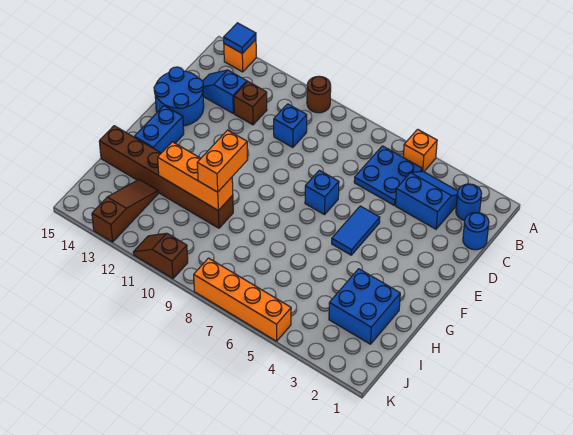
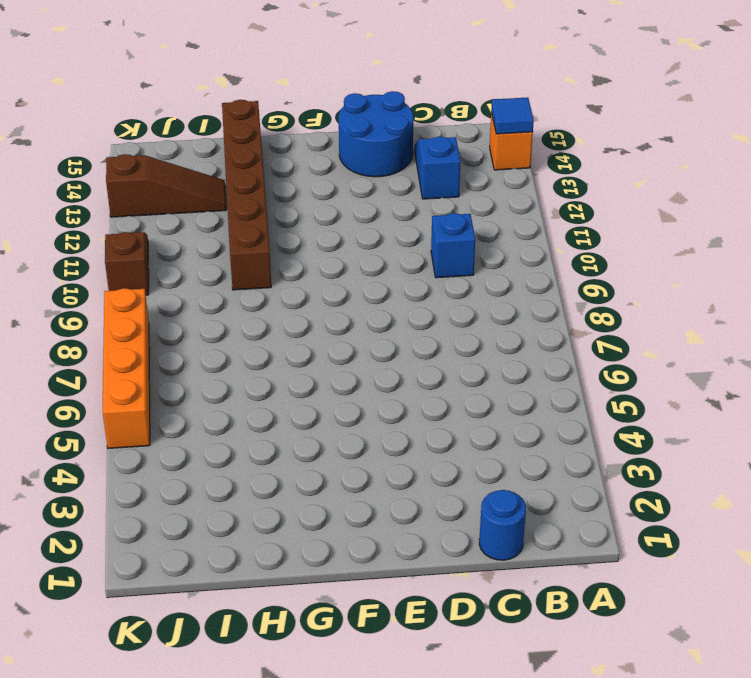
none -> orange 1x1 brick [403,129,437,172]
none -> brown 1x1 round brick [307,76,331,113]
none -> blue 1x1 round brick [456,184,482,221]

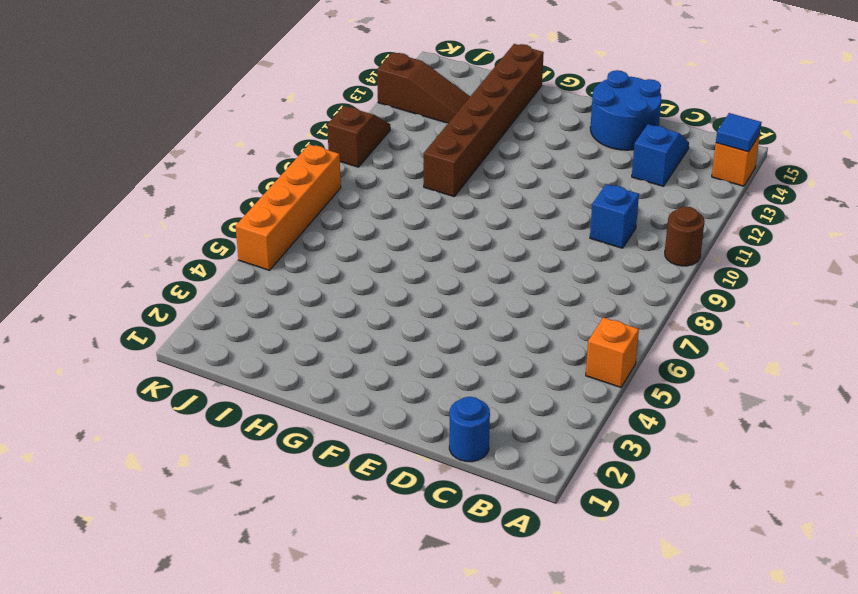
none -> blue 1x1 round brick [456,184,482,221]
none -> blue 2x2 slope [396,171,458,229]
none -> blue 2x2 plate [354,146,422,206]

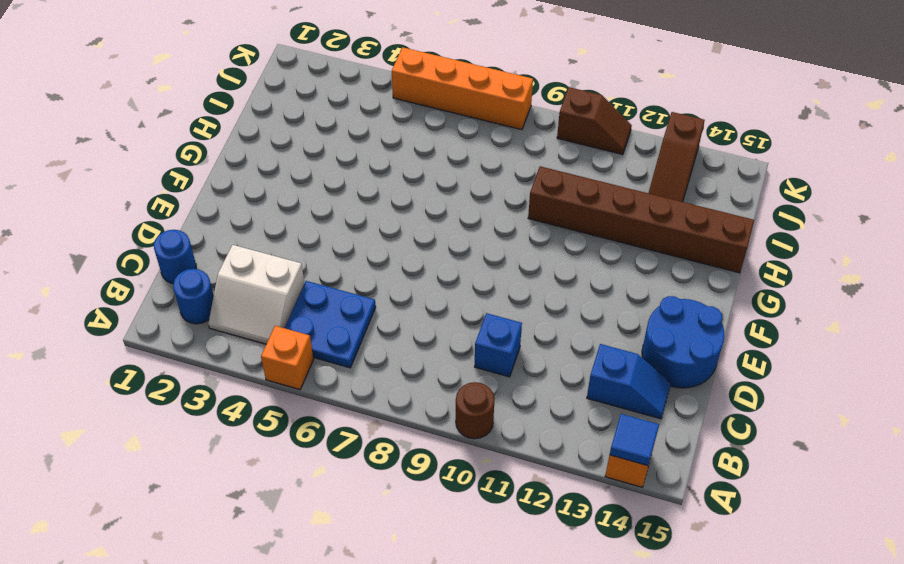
white 2x2 slope [208,245,305,344] -> blue 2x2 slope [396,171,458,229]
none -> brown 1x1 brick [234,82,267,125]
none -> blue 1x2 tile [332,206,380,255]
none -> blue 1x1 brick [305,170,339,215]

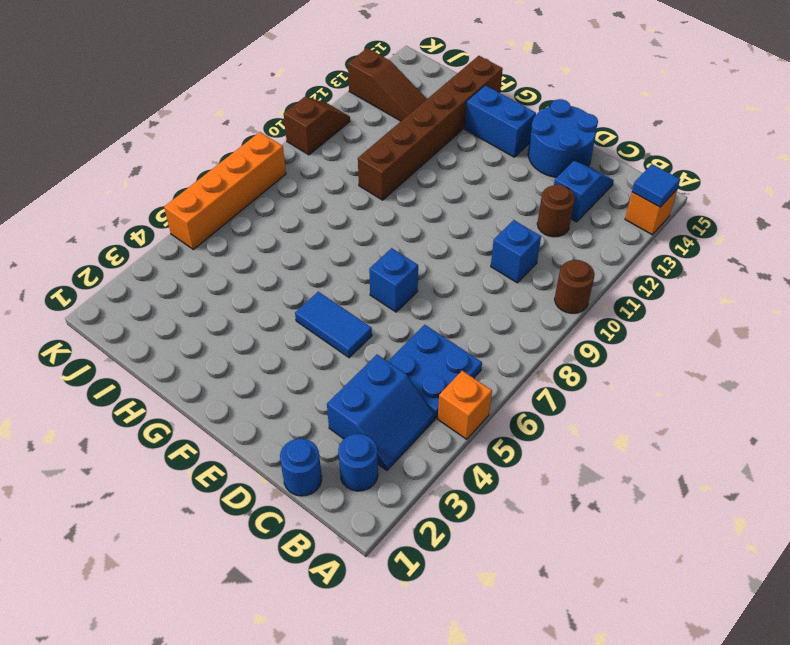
brown 1x1 round brick [537,185,575,237] -> brown 1x1 brick [234,82,267,125]
none -> blue 2x2 brick [329,269,400,344]
none -> orange 1x3 brick [158,142,233,210]
none -> orange 1x2 brick [197,130,248,192]

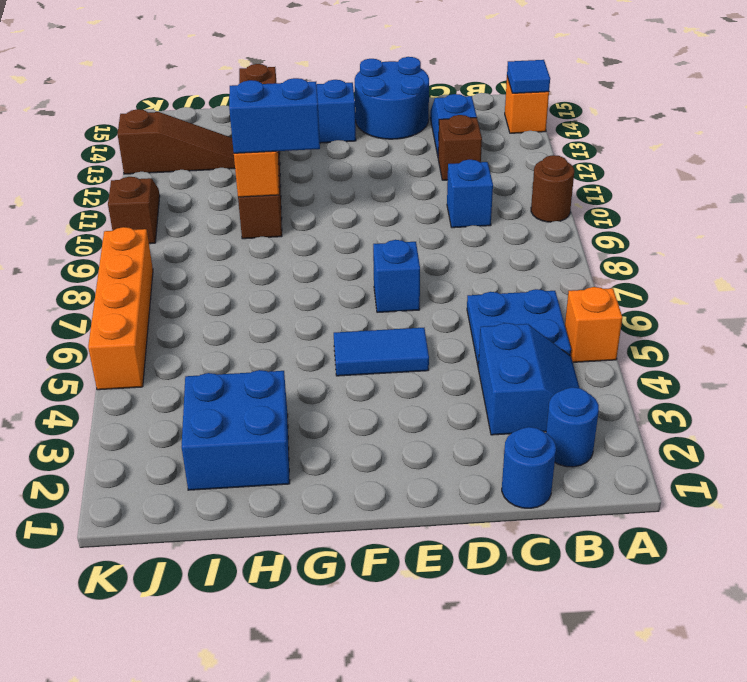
blue 1x2 brick [229,78,320,153] -> orange 1x2 brick [197,130,248,192]

